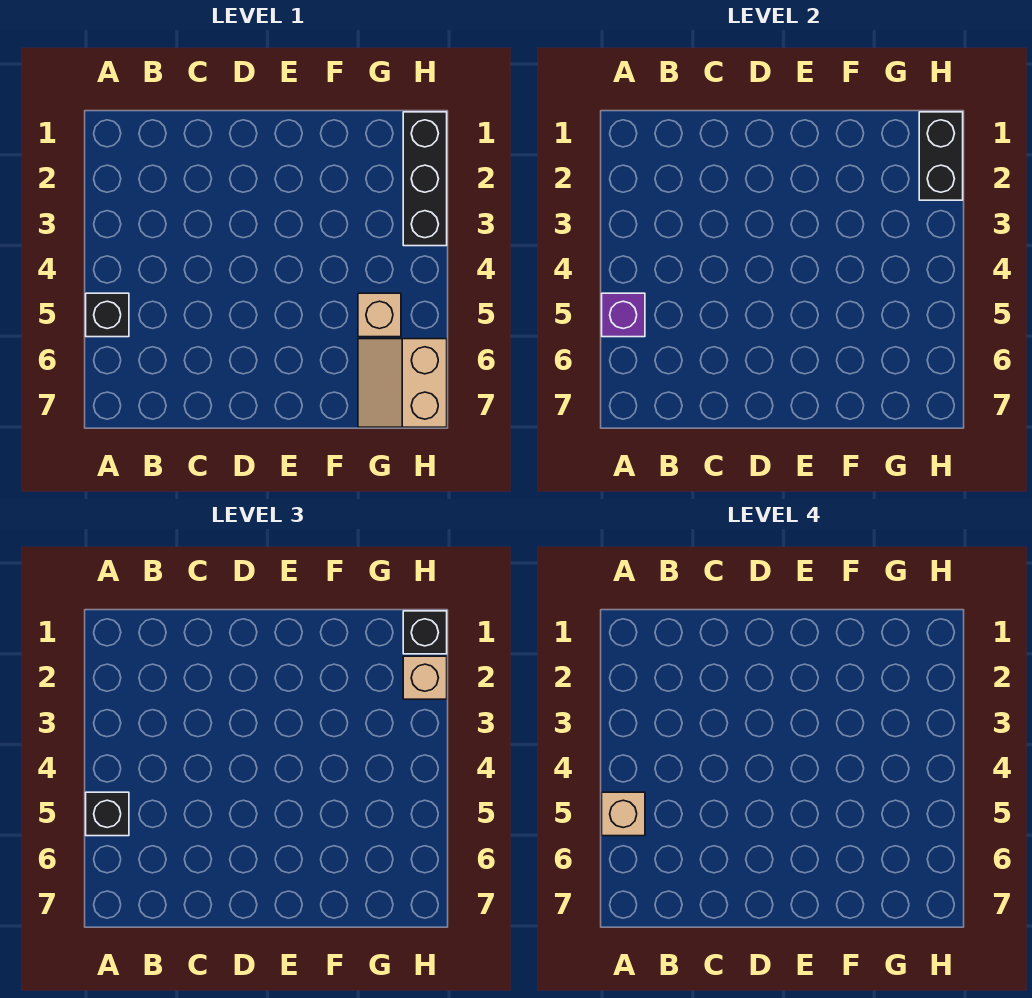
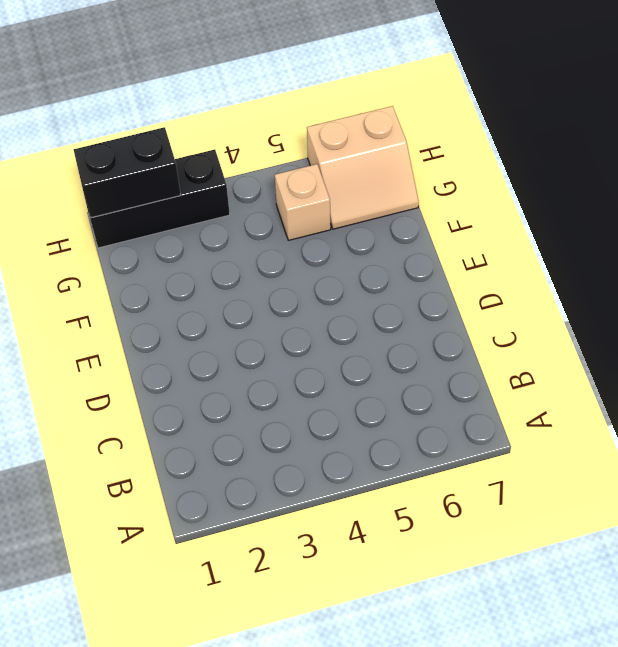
none -> black 1x1 brick [86,293,129,337]
none -> purple 1x1 brick [602,293,645,337]

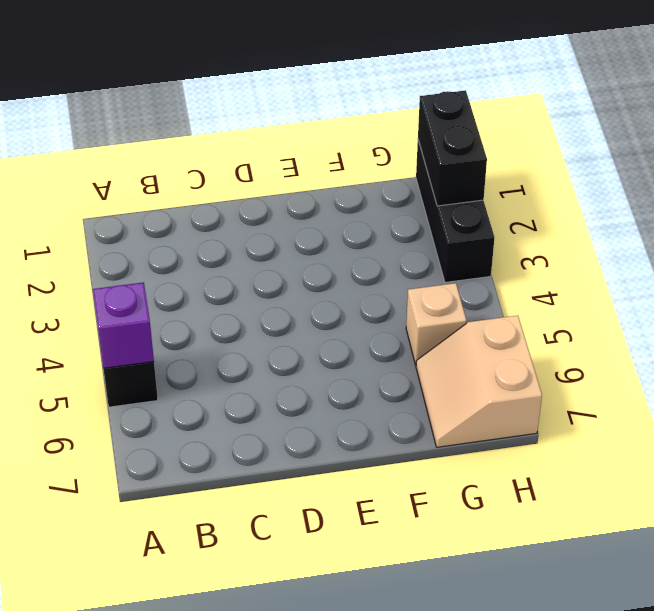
none -> black 1x1 brick [86,792,129,836]
none -> black 1x1 brick [403,611,447,654]

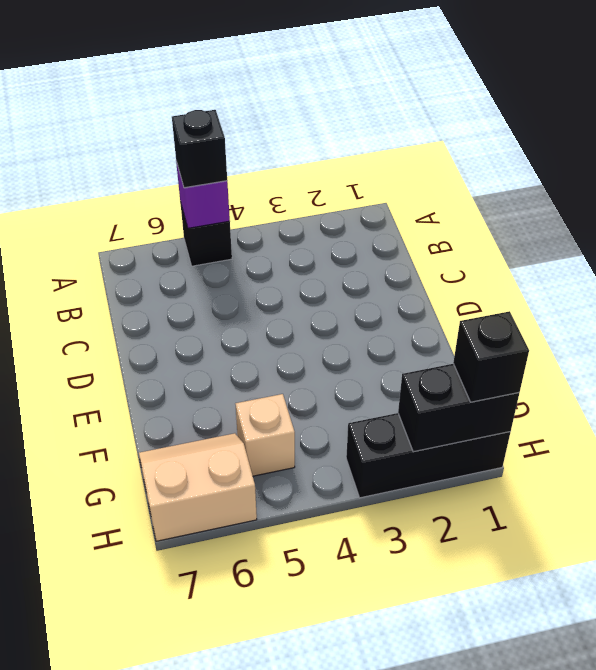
none -> tan 1x1 brick [403,656,447,699]
none -> tan 1x1 brick [602,792,645,836]

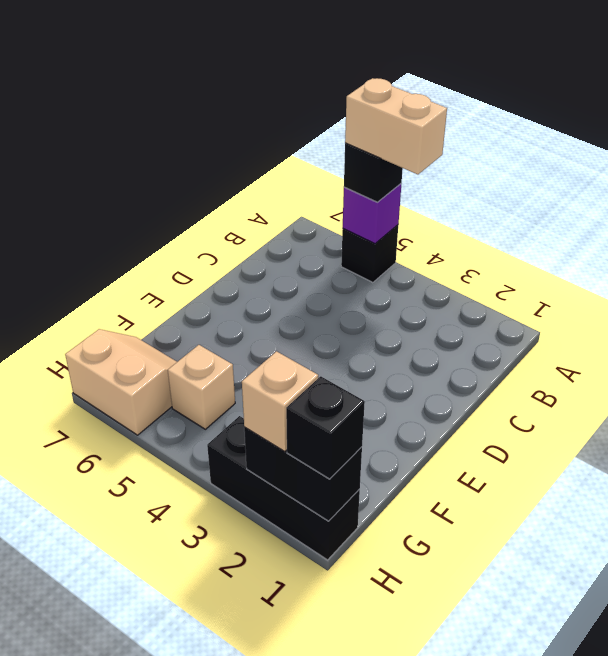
tan 1x2 brick [345,78,447,174] -> tan 1x1 brick [602,792,645,836]

